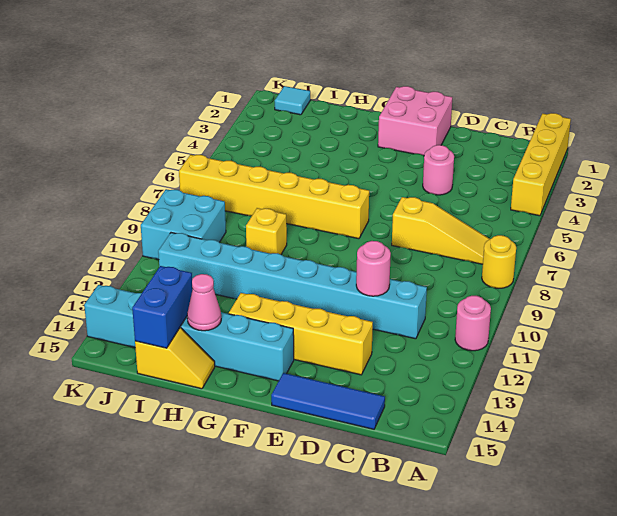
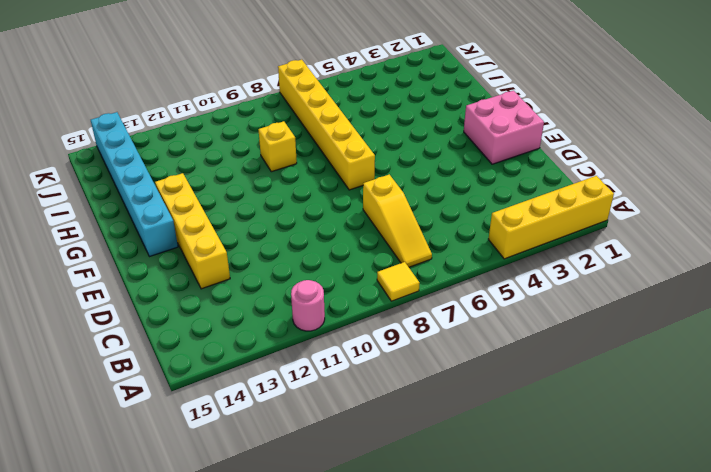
yellow 1x1 tile [377,262,420,301] -> yellow 1x1 round brick [482,235,516,288]
none -> cyan 1x8 brick [158,233,427,339]
none -> blue 1x3 tile [271,373,385,429]
none -> pink 1x1 round brick [423,145,454,195]

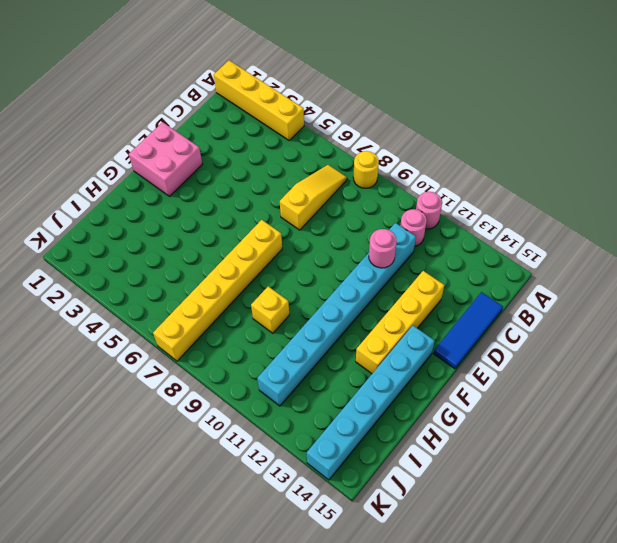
pink 1x1 round brick [400,209,427,247] -> pink 1x1 round brick moved to [423,145,454,195]
none -> yellow 1x2 slope [135,328,215,389]
none -> cyan 1x1 tile [275,86,310,115]
none -> cyan 2x2 brick [141,189,226,260]

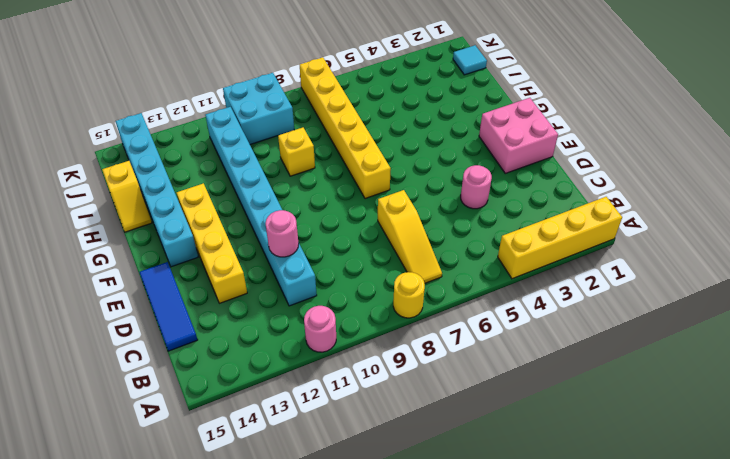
none -> pink 1x1 cone [187,274,221,331]
none -> blue 1x2 brick [132,266,193,348]

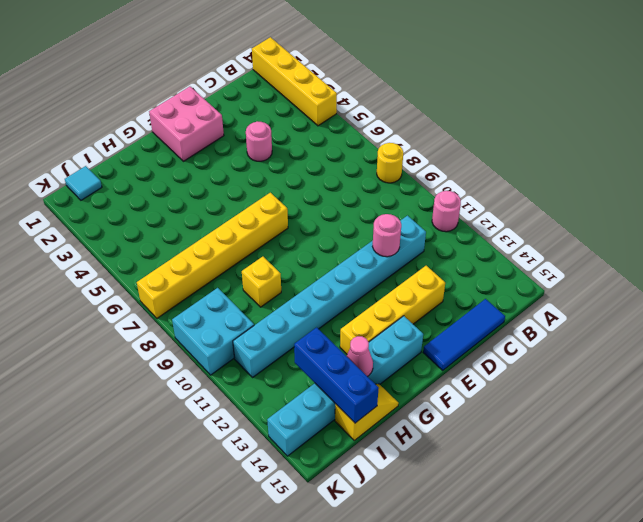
blue 1x3 brick [294,327,379,423] -> blue 1x2 brick [132,266,193,348]
none -> yellow 1x3 slope [392,197,489,264]

